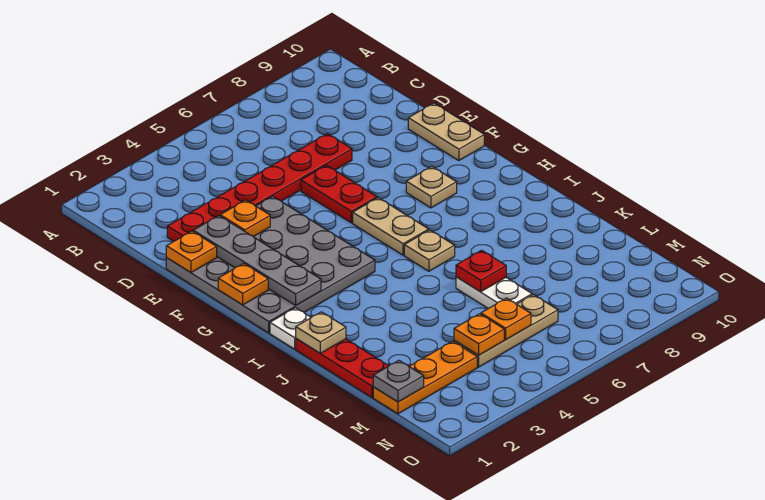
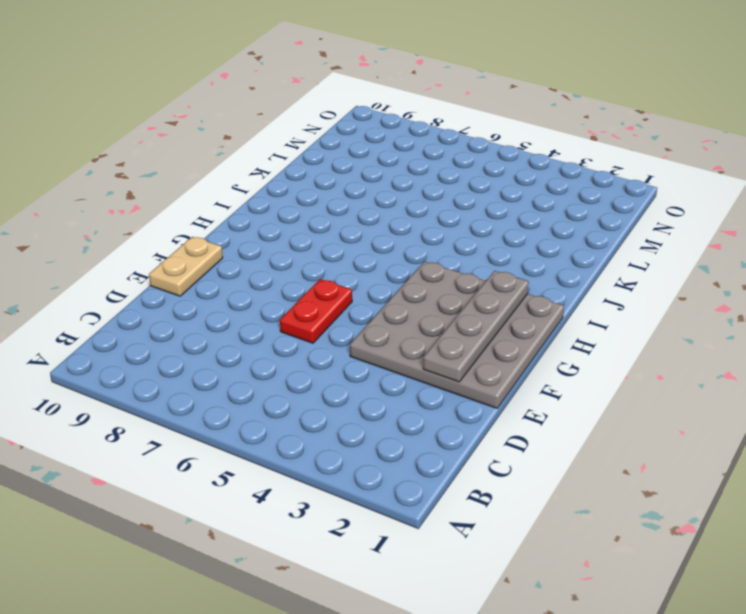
none -> red 1x6 plate [167,134,352,241]
none -> tan 1x2 plate [353,198,429,255]
none -> tan 1x1 plate [406,167,457,208]

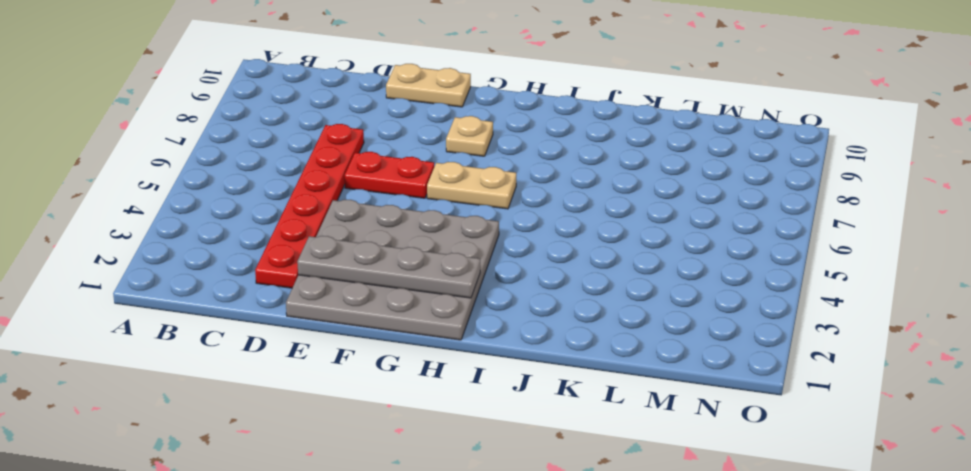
none -> white 1x1 plate [270,308,311,349]
none -> tan 1x1 plate [404,230,455,271]
none -> red 1x3 plate [296,339,388,398]

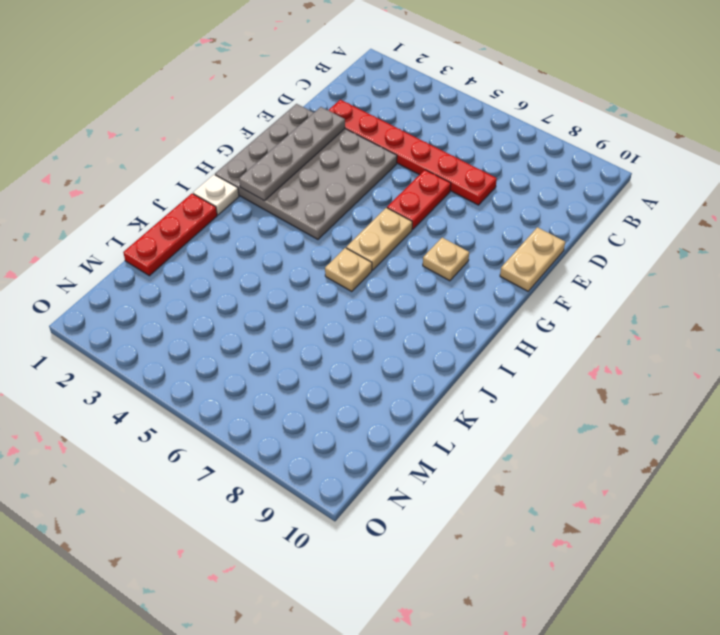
none -> white 1x2 plate [456,277,532,308]
none -> orange 1x3 plate [373,341,477,414]
none -> tan 1x3 plate [454,295,558,367]

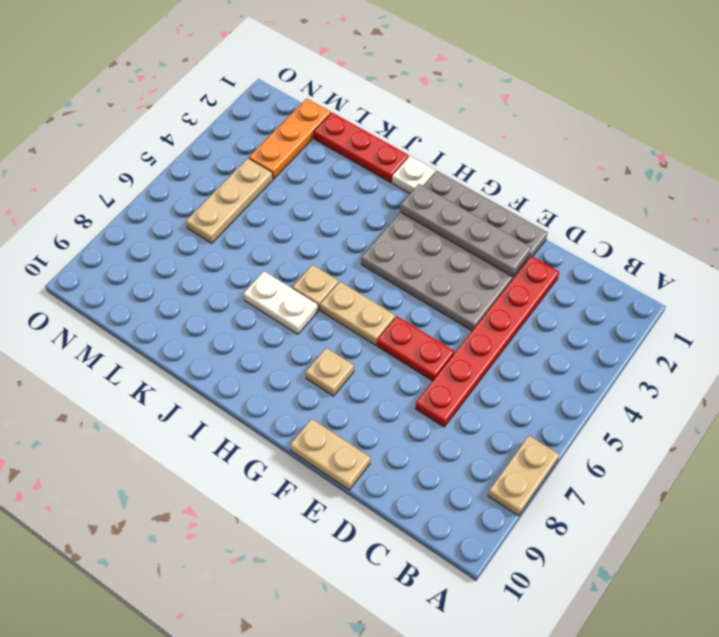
tan 1x2 plate [488,436,559,516] -> none
white 1x2 plate [244,271,318,334] -> white 1x2 plate moved to [456,277,532,308]
none -> orange 1x1 plate [166,231,217,273]
none -> orange 1x1 plate [220,200,270,237]
none -> orange 1x1 plate [218,263,268,305]

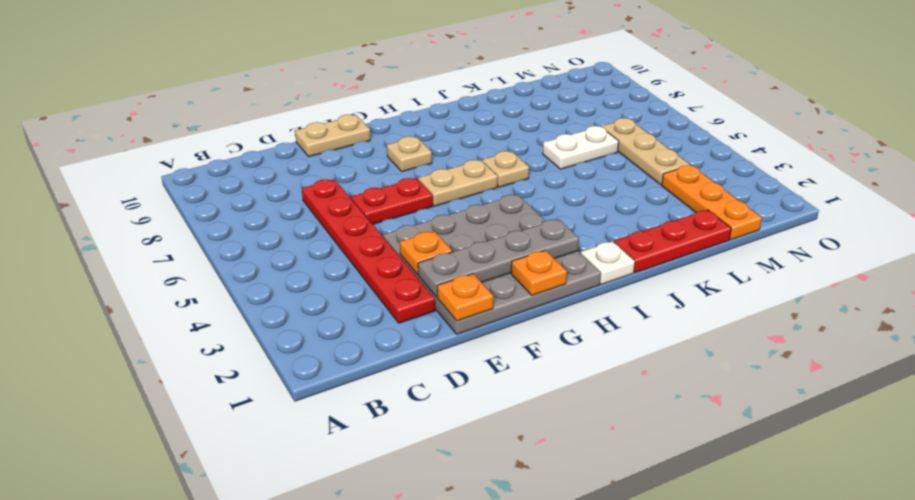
none -> tan 1x1 plate [296,312,346,353]
none -> red 1x1 plate [456,250,506,292]
none -> grey 1x1 plate [373,361,424,402]

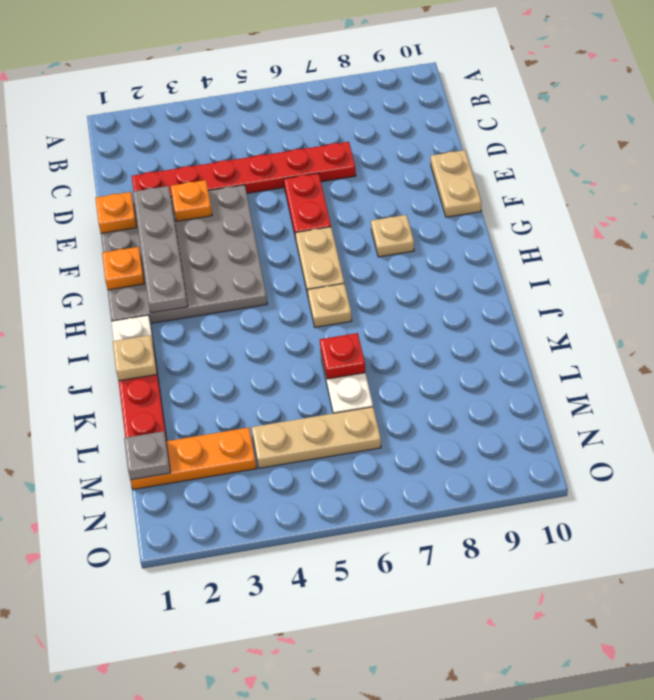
none -> orange 1x1 plate [454,314,504,355]
none -> orange 1x1 plate [481,298,531,340]

